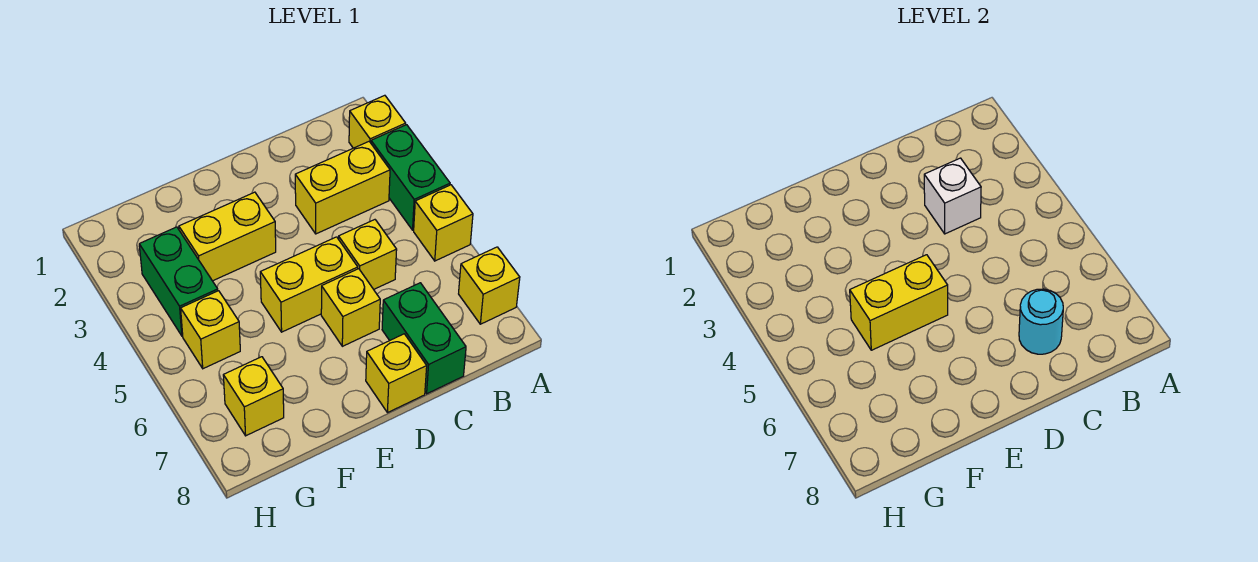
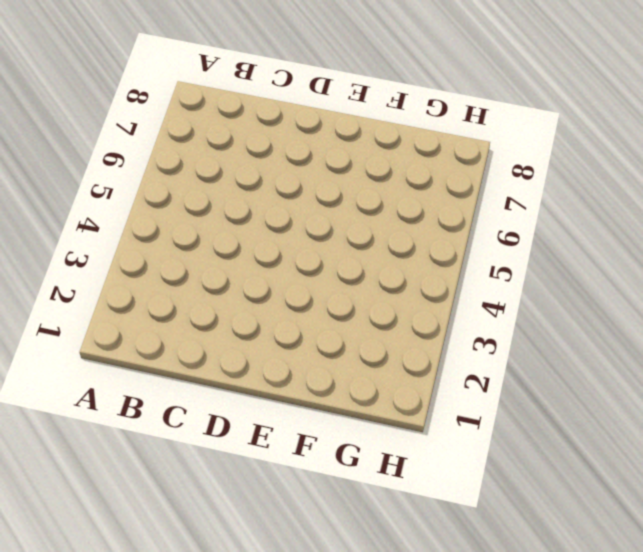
none -> yellow 1x1 brick [349,95,406,148]
none -> green 1x2 brick [371,125,450,230]
none -> yellow 1x1 brick [414,185,473,261]

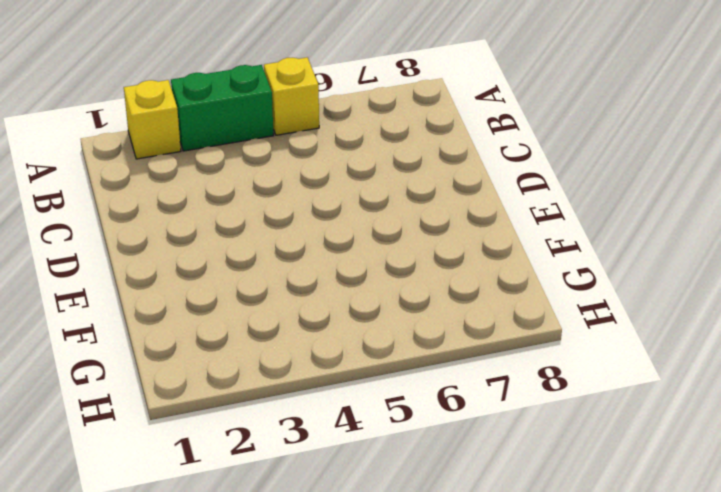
none -> yellow 1x1 brick [459,247,520,324]
none -> yellow 1x2 brick [295,142,390,234]
none -> yellow 1x1 brick [339,220,397,289]

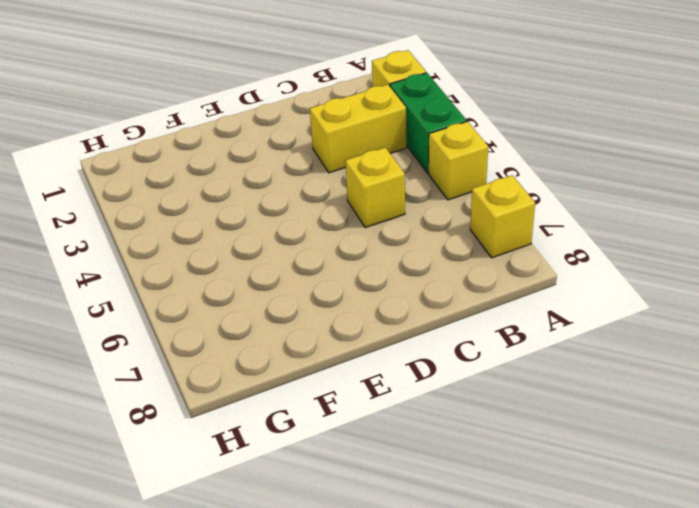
none -> green 1x2 brick [382,283,466,394]
none -> yellow 1x2 brick [260,237,358,332]
none -> yellow 1x1 brick [321,269,380,346]

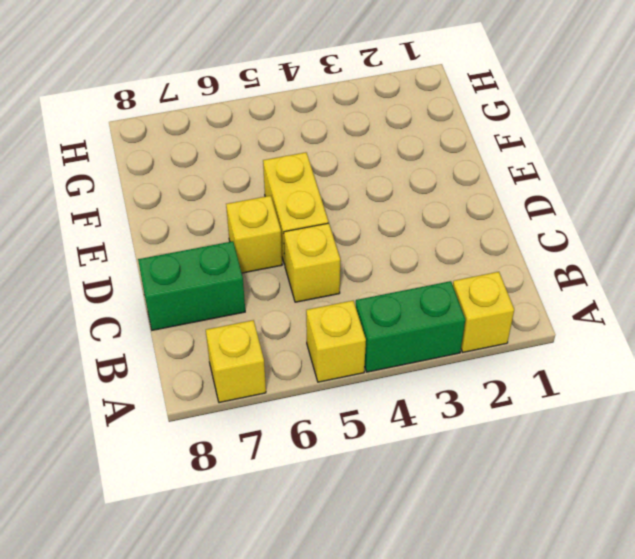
none -> yellow 1x2 brick [295,142,390,234]
none -> yellow 1x1 brick [366,334,427,413]
none -> yellow 1x2 brick [179,192,276,281]

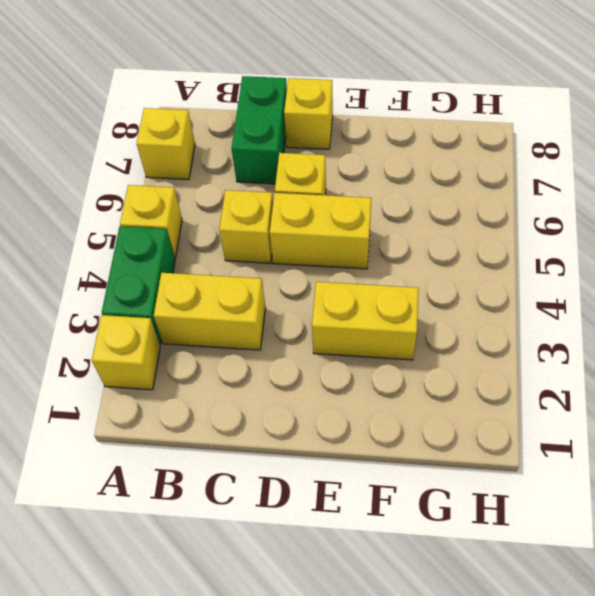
none -> green 1x2 brick [139,227,218,336]
none -> yellow 1x1 brick [181,291,240,369]
none -> yellow 1x1 brick [223,357,284,436]

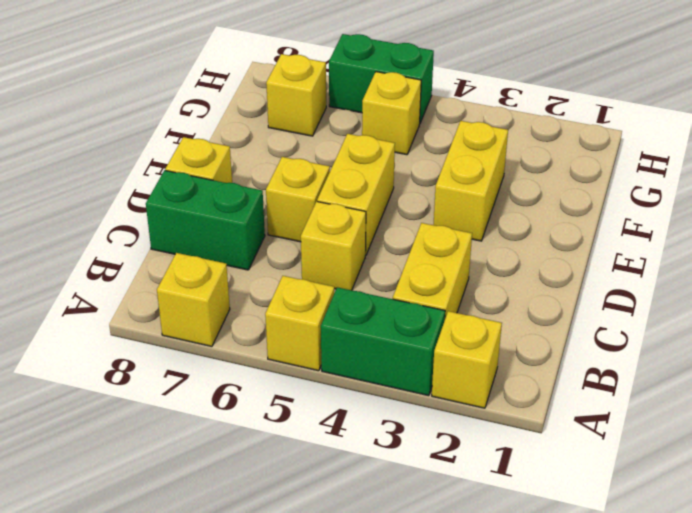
green 1x2 brick [329,34,434,123] -> green 1x2 brick moved to [139,227,218,336]
none -> white 1x1 brick [924,158,981,234]
none -> cyan 1x1 round brick [1019,289,1063,354]
none -> yellow 1x2 brick [850,255,948,350]

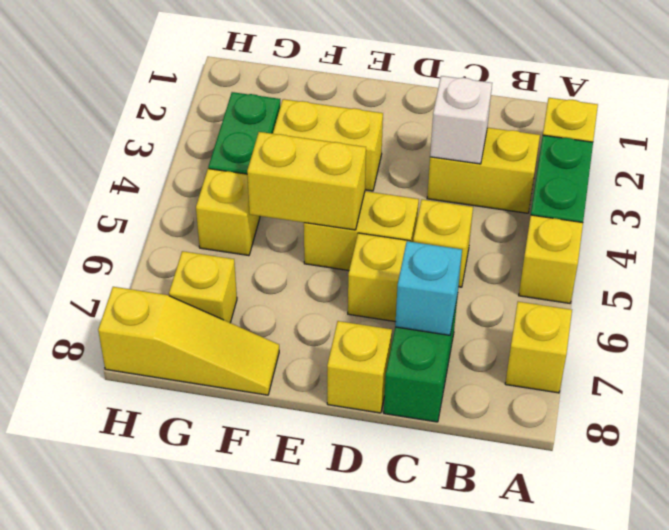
cyan 1x1 brick [395,241,462,335] -> cyan 1x1 round brick [1019,289,1063,354]
yellow 1x3 slope [98,287,279,395] -> none

